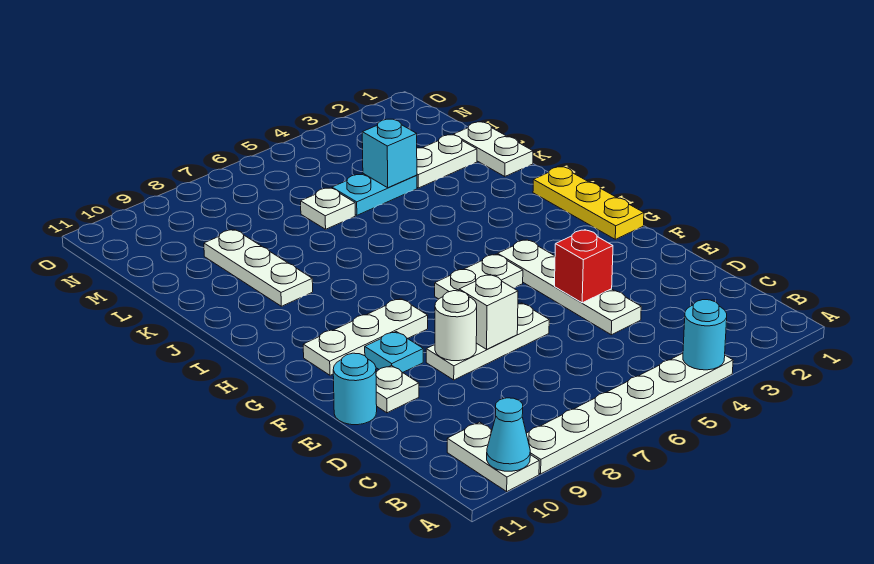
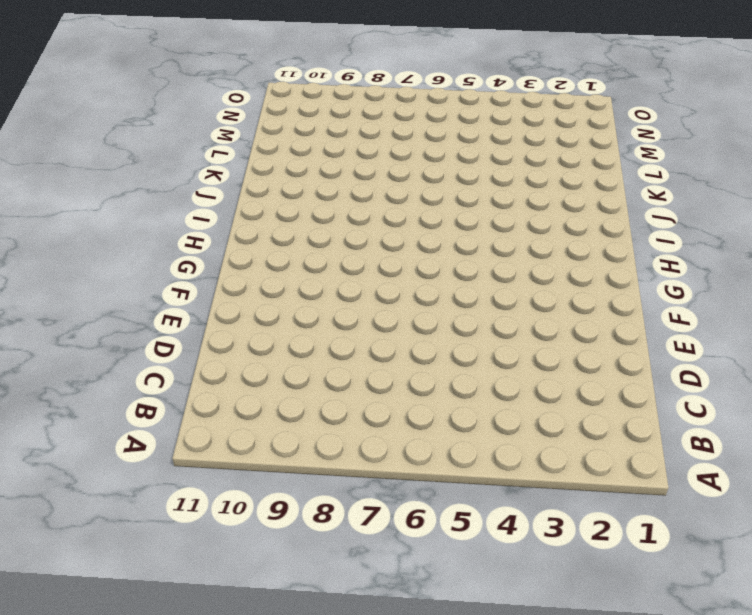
none -> white 1x6 plate [526,353,733,474]
none -> white 1x2 plate [447,422,539,491]
none -> white 1x4 plate [498,240,641,335]

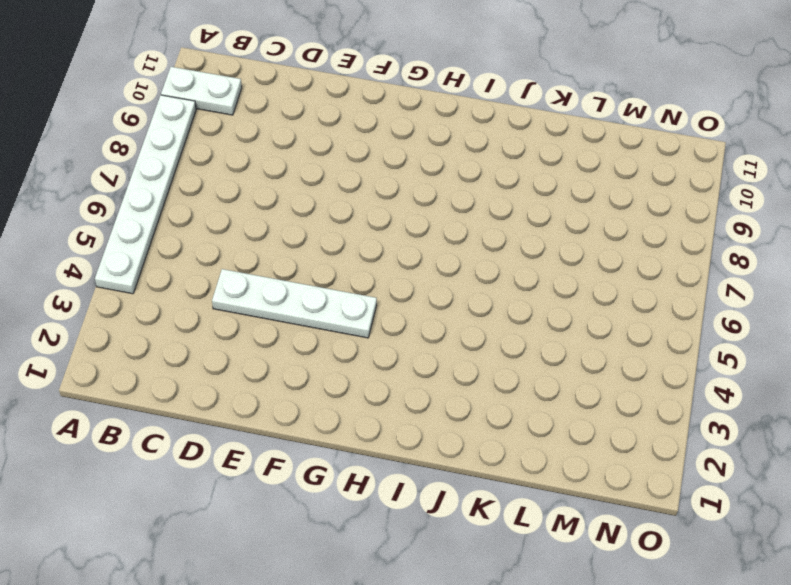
none -> white 1x3 plate [426,303,549,380]
none -> white 1x1 plate [376,365,419,413]
none -> cyan 1x1 round brick [333,353,377,425]

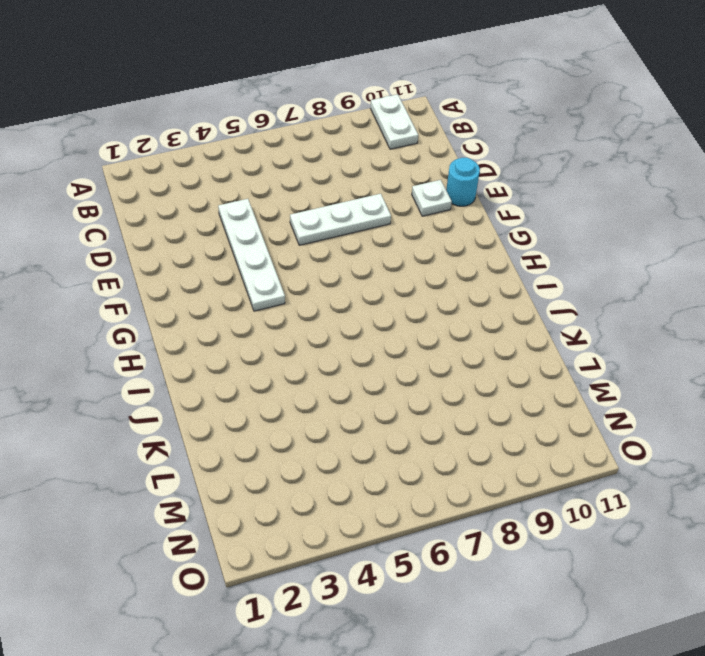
none -> white 1x6 plate [526,353,733,474]
none -> cyan 1x1 plate [365,332,423,372]
none -> yellow 1x3 plate [533,167,644,239]

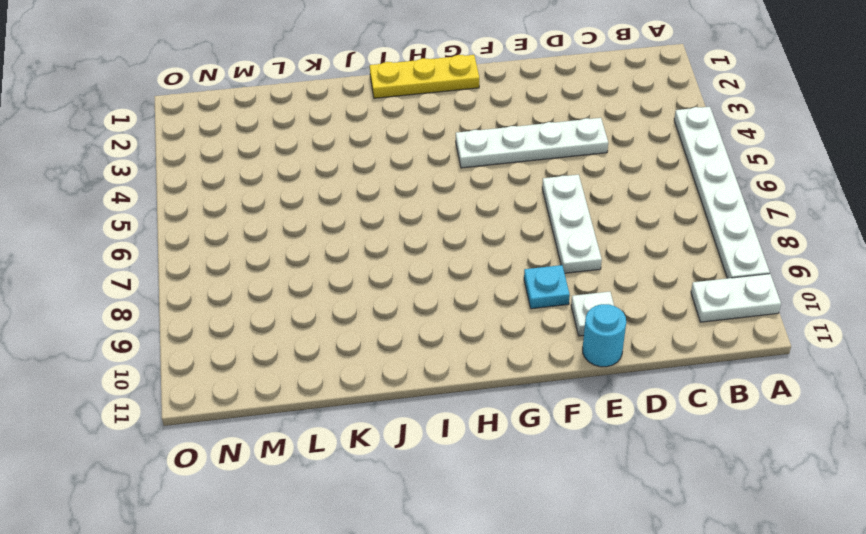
none -> white 1x2 plate [435,254,523,299]
none -> white 1x3 plate [303,299,428,375]
none -> white 1x3 plate [204,230,313,306]

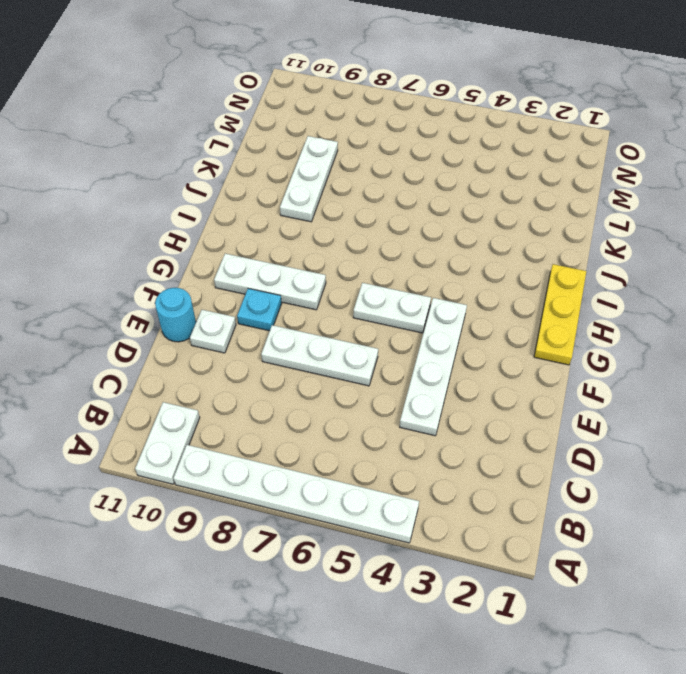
none -> white 1x2 plate [453,122,533,177]
none -> white 1x2 plate [417,135,477,188]
none -> cyan 1x2 plate [332,174,417,215]

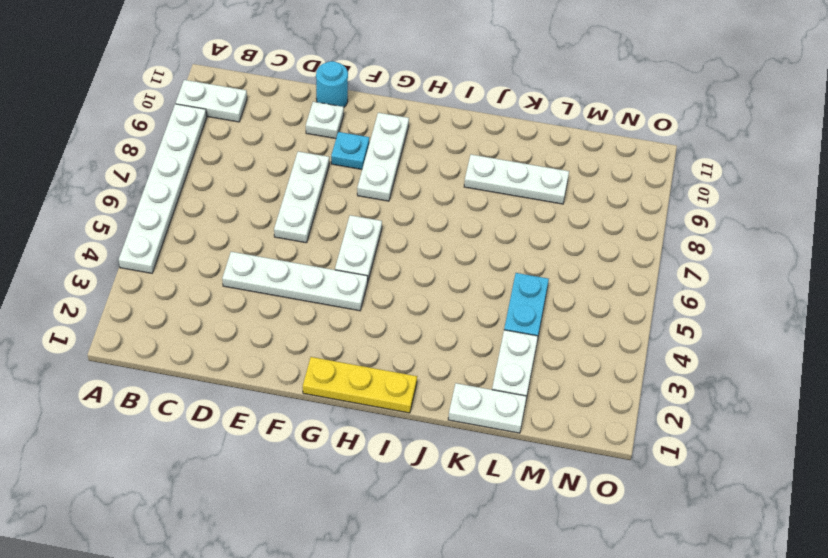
none -> white 1x1 plate [301,188,355,229]
none -> cyan 1x1 round brick [683,300,727,370]
none -> cyan 1x1 cone [487,398,530,471]

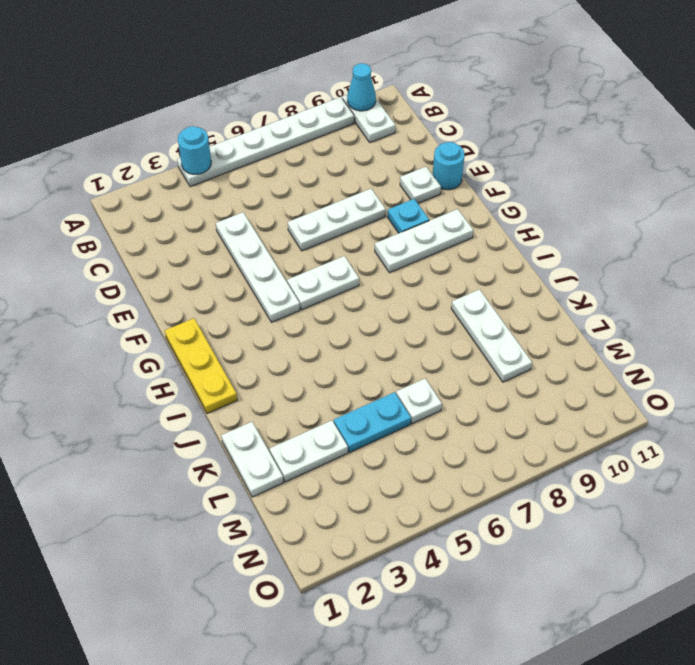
none -> red 1x1 brick [555,230,613,303]
none -> white 1x1 brick [459,275,518,349]
none -> white 1x1 round brick [435,291,477,361]

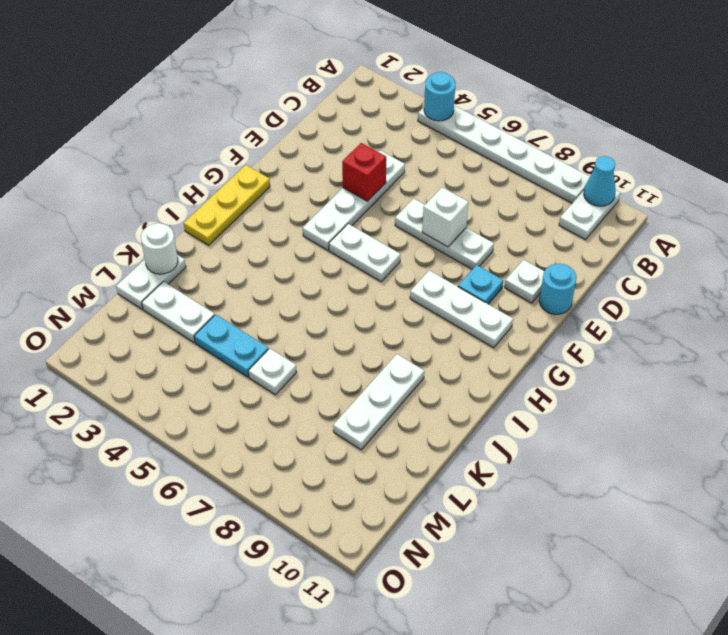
white 1x1 round brick [141,223,178,274] -> white 1x1 round brick moved to [435,291,477,361]
none -> cyan 1x1 brick [362,119,417,188]

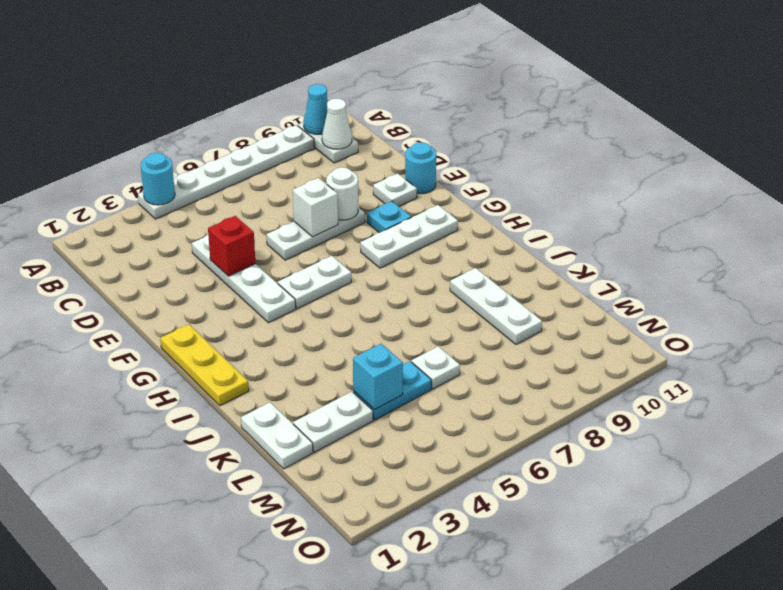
white 1x1 cone [322,99,352,149] -> none

